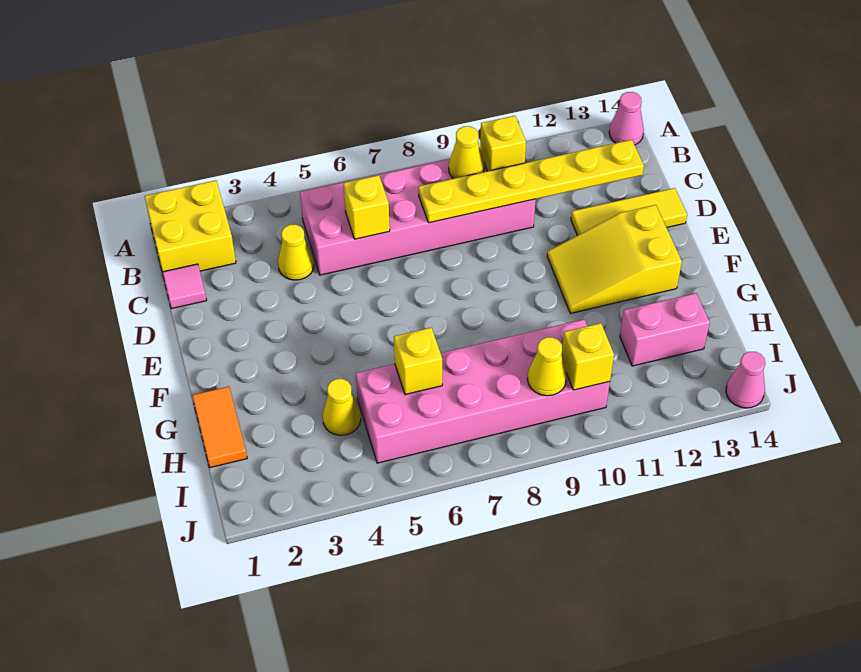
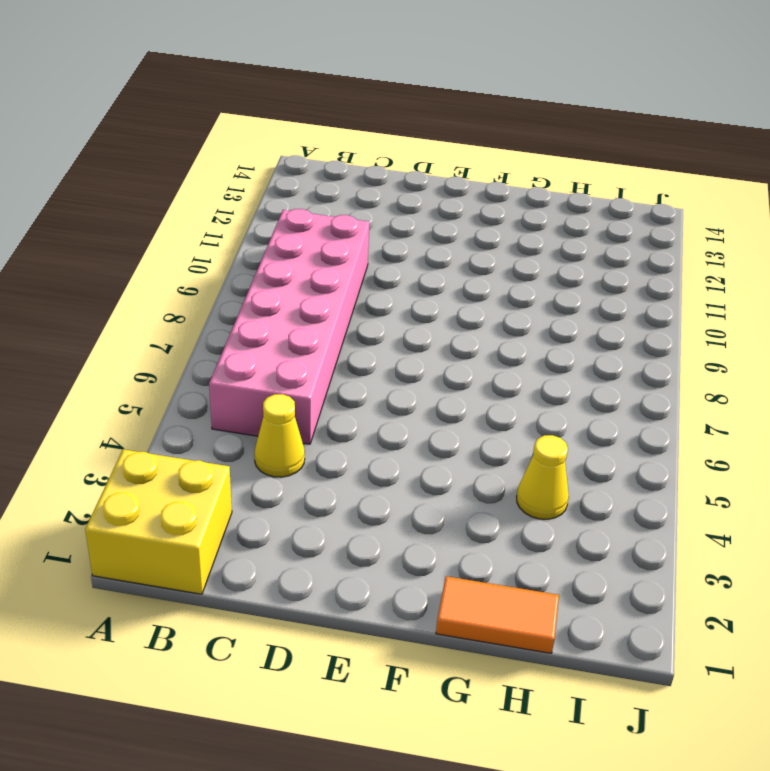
none -> pink 1x1 cone [609,92,644,145]
none -> pink 1x1 tile [162,264,207,309]
none -> yellow 1x3 tile [571,188,687,235]

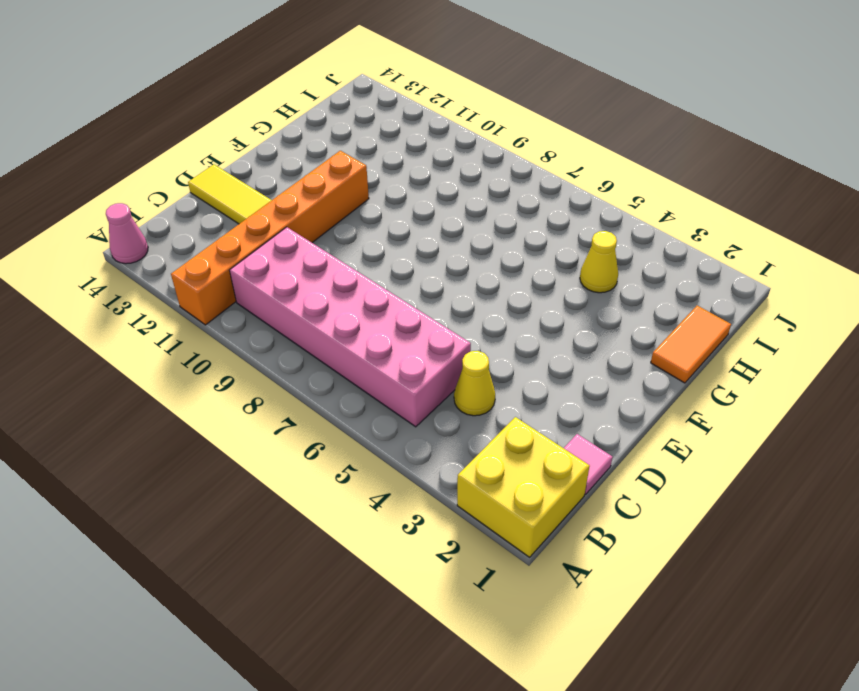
orange 1x6 brick [171,151,369,325] -> yellow 2x3 slope [547,205,682,313]
none -> pink 2x6 brick [356,319,610,463]
none -> pink 1x2 brick [620,293,710,366]
none -> pink 1x1 cone [726,352,765,408]

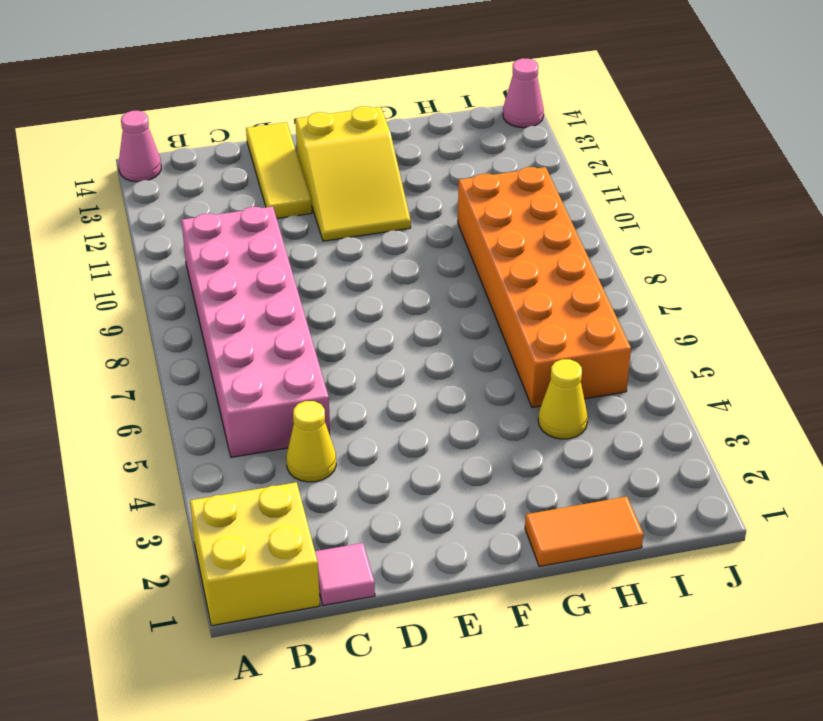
orange 2x6 brick [458,167,631,407] -> pink 2x6 brick [356,319,610,463]
none -> pink 1x2 brick [620,293,710,366]
none -> yellow 1x1 cone [449,126,484,179]
none -> yellow 1x1 brick [480,116,526,171]

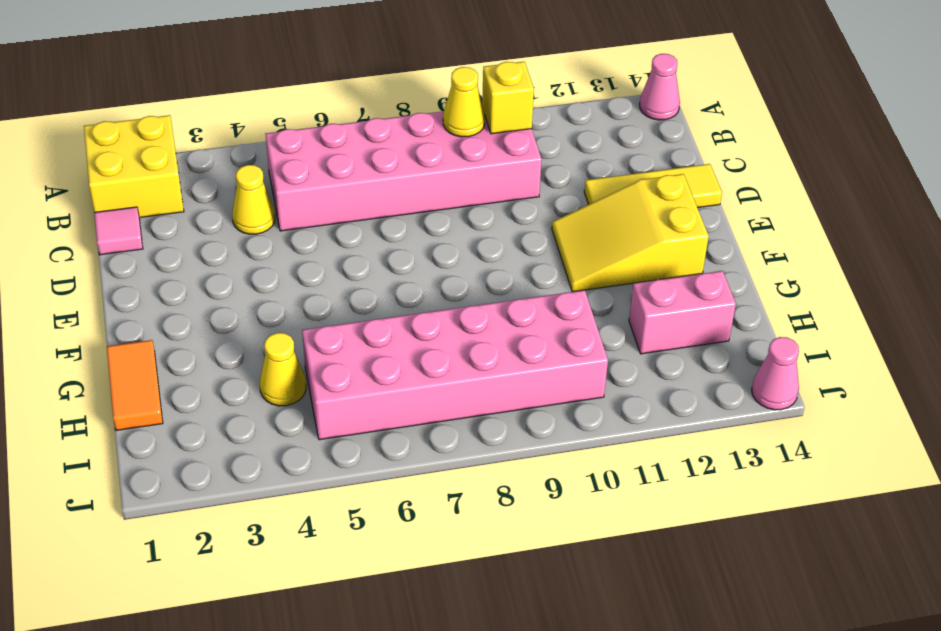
none -> yellow 1x1 brick [344,175,390,239]
none -> yellow 1x6 plate [418,140,644,223]
none -> yellow 1x1 brick [394,328,442,395]

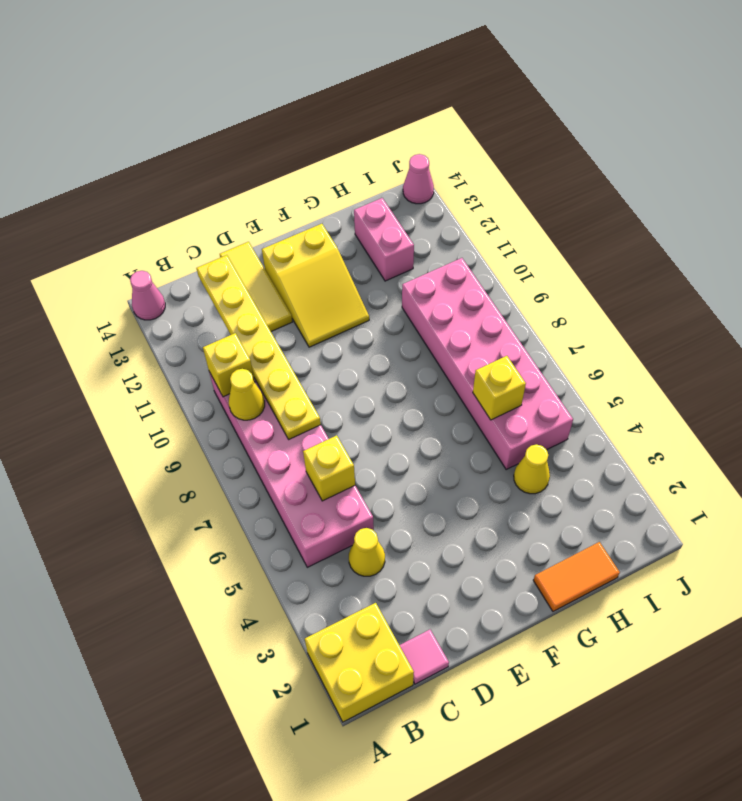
none -> yellow 1x1 cone [527,337,567,396]
none -> yellow 1x1 brick [562,323,614,390]

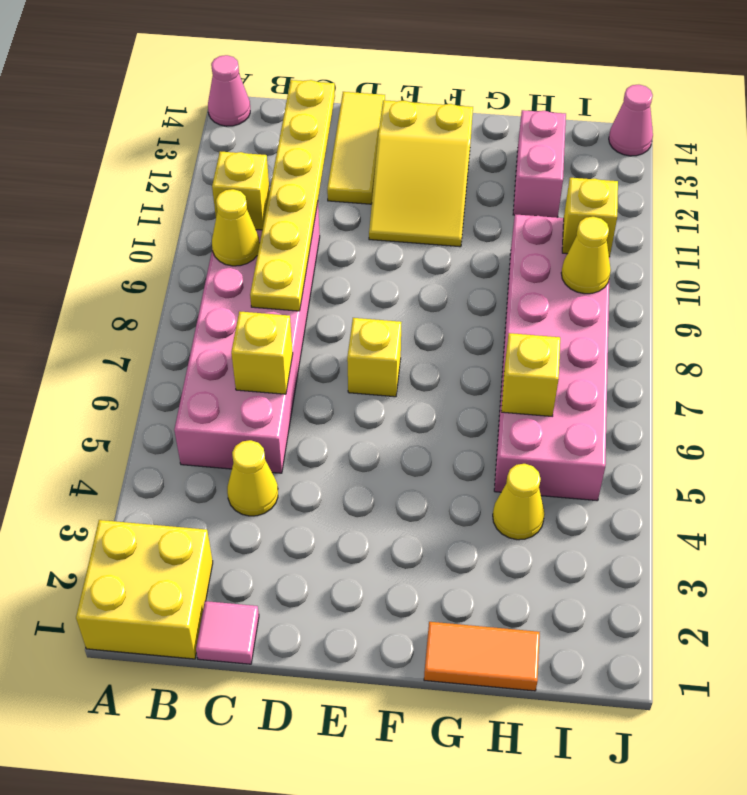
yellow 1x1 brick [347,318,401,397] -> none

